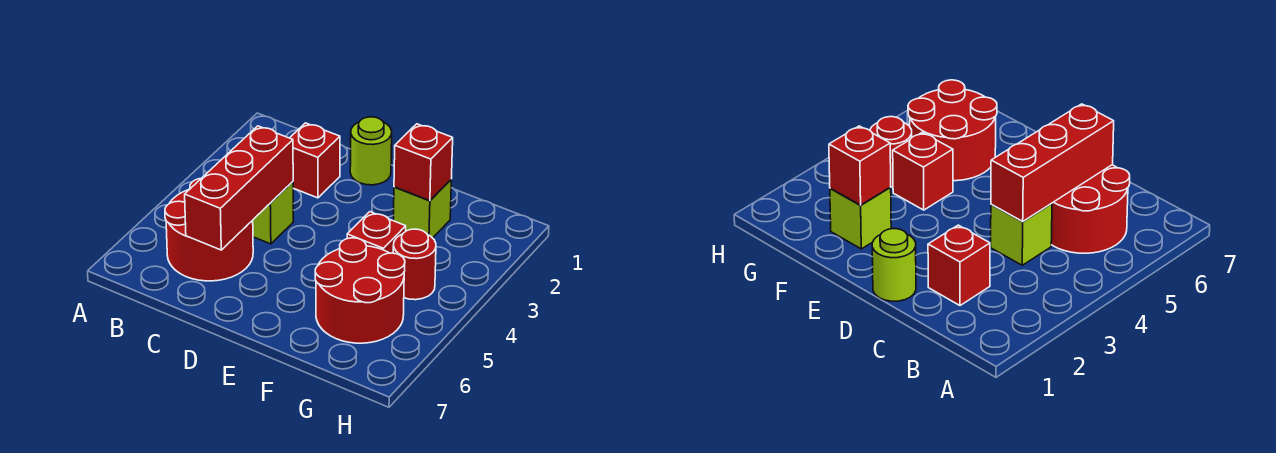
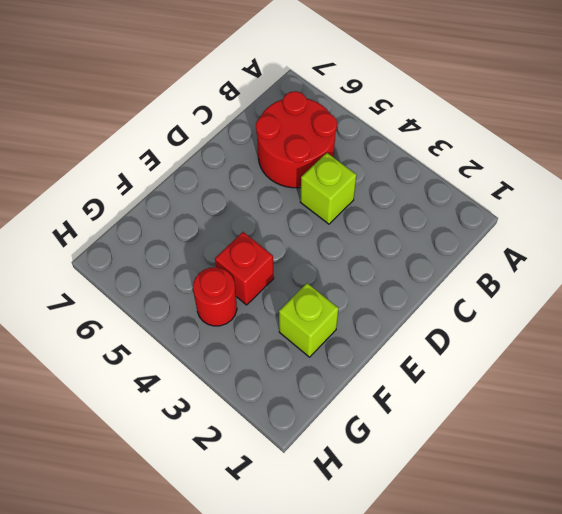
none -> red 1x1 brick [290,123,340,198]
none -> lime 1x1 round brick [350,117,392,185]

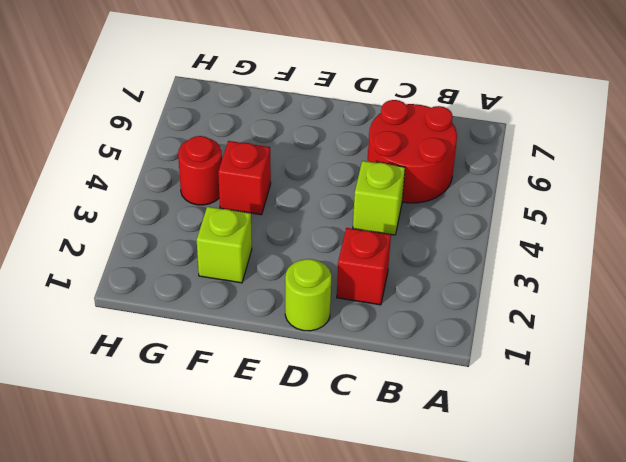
none -> red 2x2 round brick [315,238,405,343]
none -> red 1x3 brick [185,126,293,250]

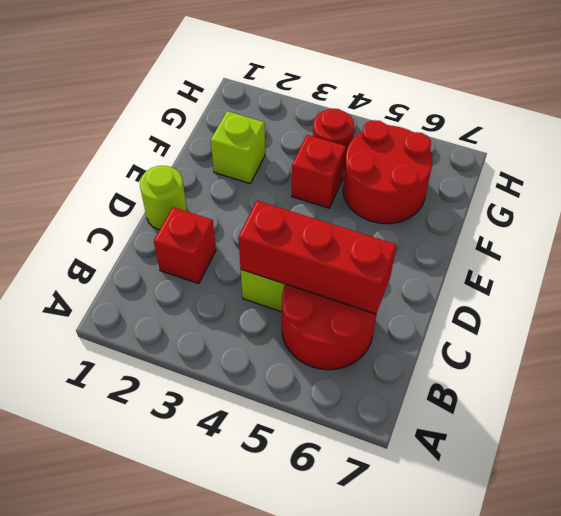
none -> red 1x1 brick [394,124,453,201]

